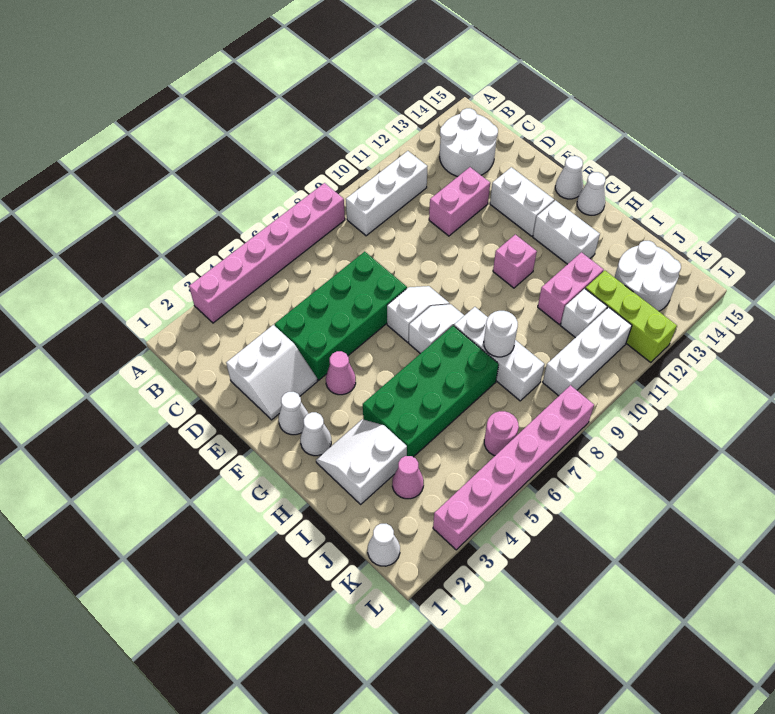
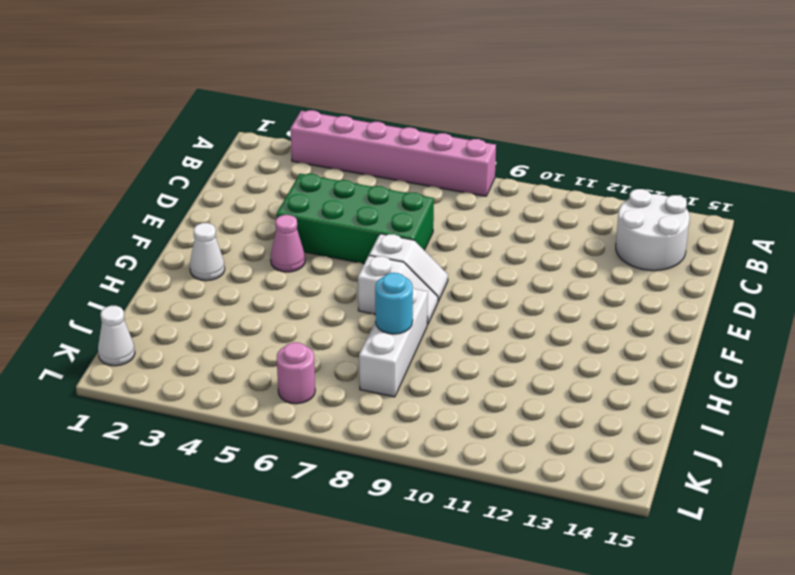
cyan 1x1 round brick [375,273,413,334] -> white 1x1 round brick [484,311,518,357]
none -> white 1x3 brick [346,151,428,236]
none -> white 2x2 slope [226,325,318,420]
none -> pink 1x2 brick [429,167,490,236]

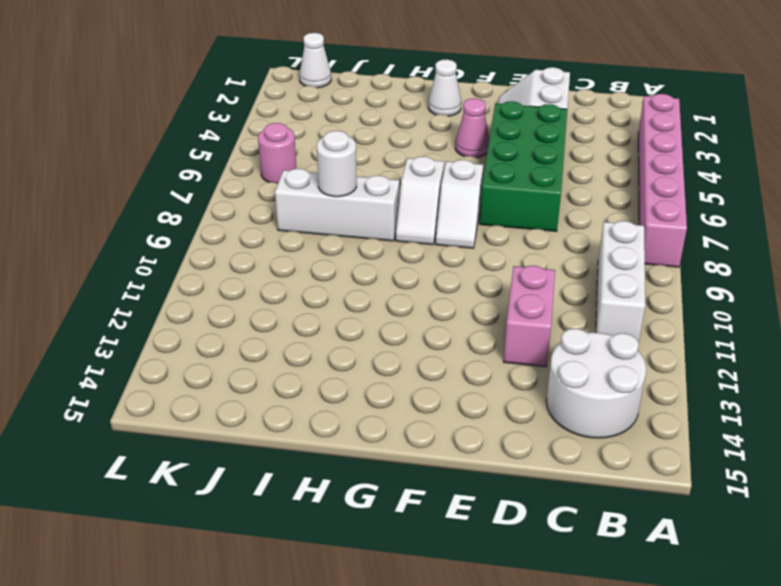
none -> white 1x2 brick [490,167,554,236]
none -> white 1x1 cone [279,392,308,435]
none -> white 1x1 cone [555,156,583,199]

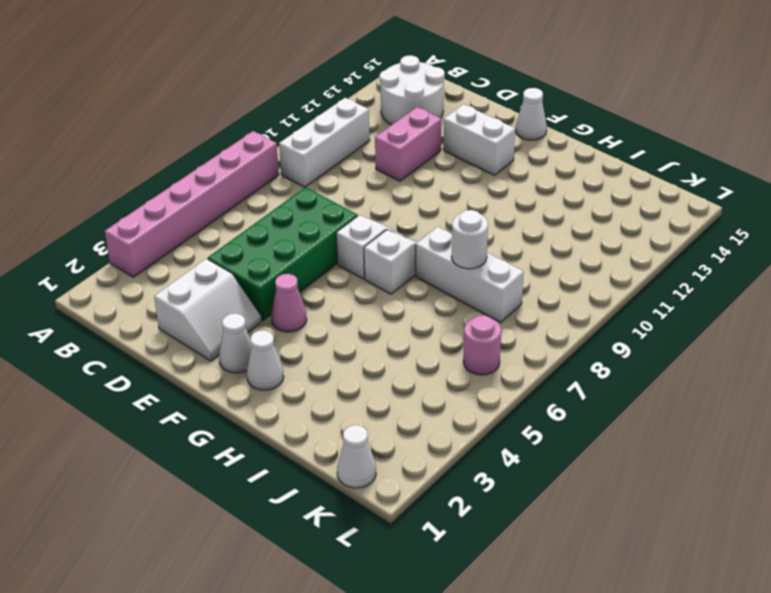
none -> pink 1x1 brick [493,235,537,288]
none -> white 1x2 brick [533,200,600,264]
none -> white 1x1 cone [577,172,606,215]

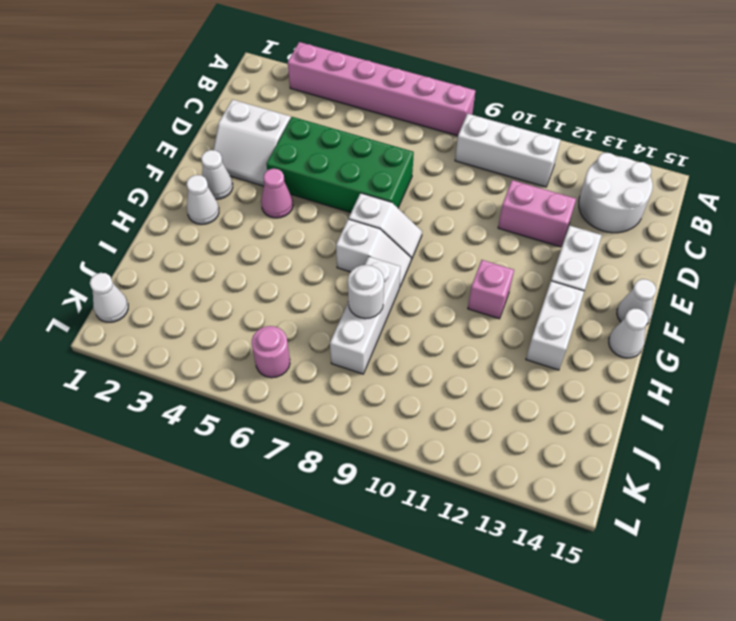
none -> white 2x2 slope [316,419,407,504]
none -> green 2x4 brick [363,326,499,457]
none -> pink 1x2 brick [538,252,604,324]

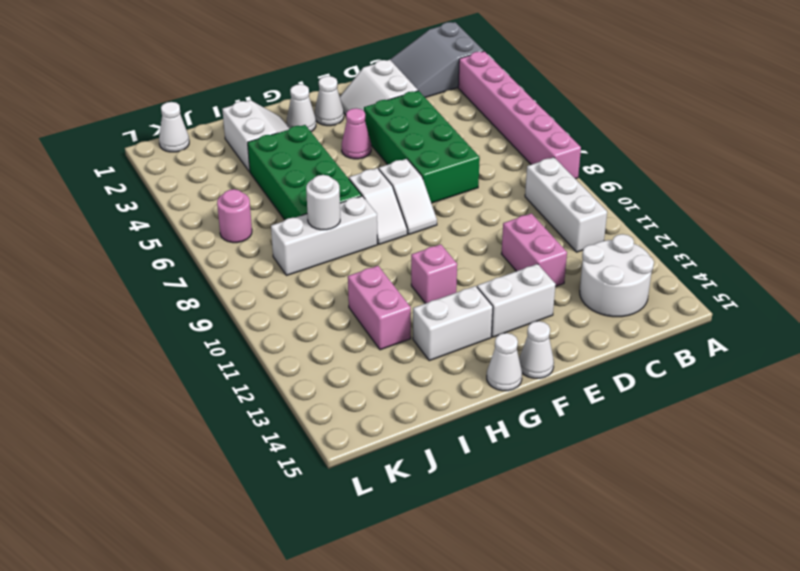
grey 2x3 slope [390,22,483,98] -> none
none -> pink 1x1 cone [392,456,424,499]
none -> white 1x1 brick [561,289,607,338]
none -> lime 1x3 brick [585,271,677,363]

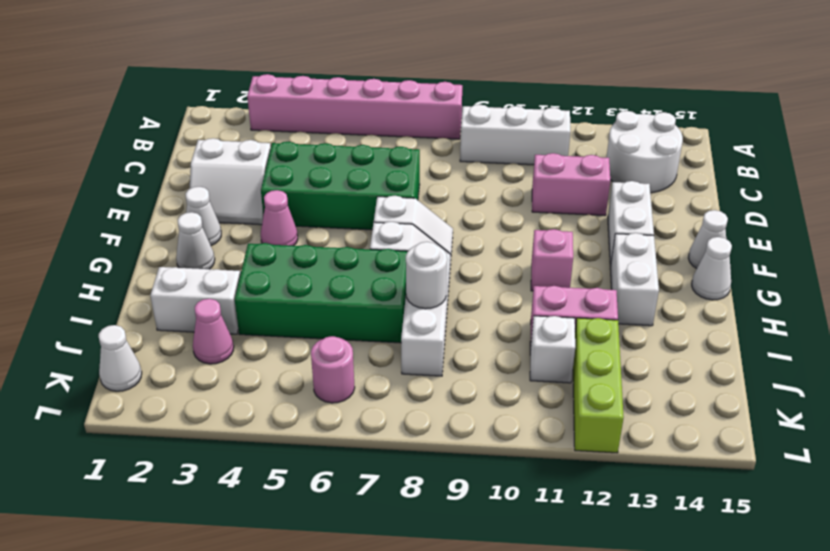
none -> white 2x2 round brick [614,241,681,311]
none -> white 1x3 brick [543,307,632,396]
none -> pink 1x6 brick [433,385,594,550]

